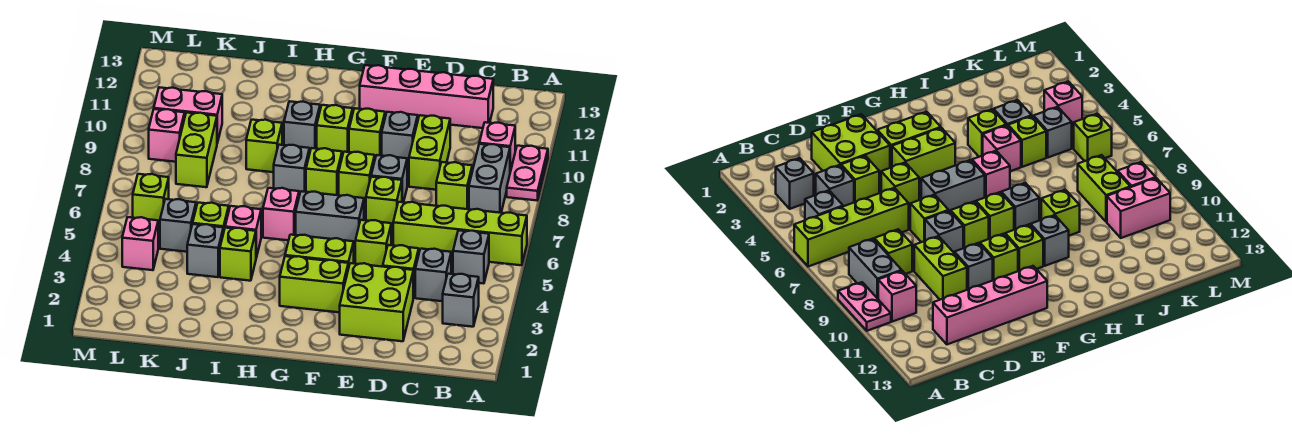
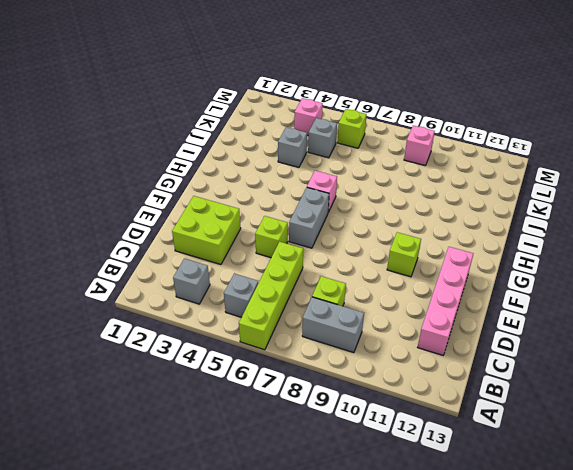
none -> pink 1x2 plate [507,146,548,200]
none -> pink 1x1 brick [479,122,515,172]
none -> grey 1x1 brick [415,249,451,301]
none -> lime 1x1 brick [383,245,419,298]

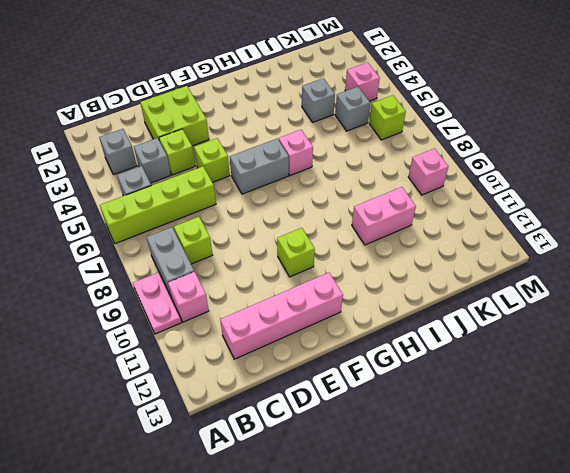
pink 1x2 brick [352,187,416,245] -> pink 1x2 brick moved to [154,87,222,143]
none -> lime 1x2 brick [409,115,450,190]
none -> lime 1x1 brick [366,177,402,229]
none -> grey 1x1 brick [371,155,407,202]
none -> grey 1x1 brick [382,112,418,165]

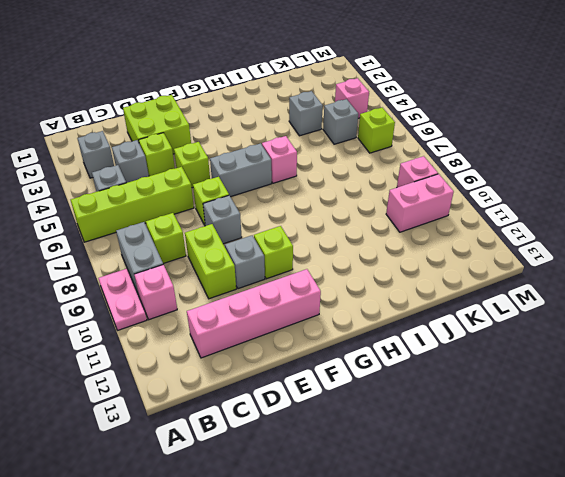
none -> lime 1x2 brick [280,256,348,312]
none -> lime 1x2 brick [285,235,354,269]
none -> lime 1x1 brick [339,152,375,204]
none -> lime 1x1 brick [306,148,342,195]

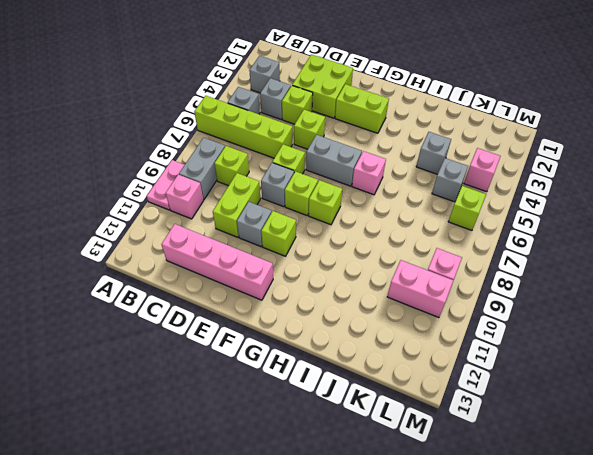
none -> lime 1x2 brick [285,235,354,269]
none -> lime 1x1 brick [317,105,353,156]
none -> grey 1x1 brick [274,145,310,196]
none -> grey 1x1 brick [284,101,320,150]

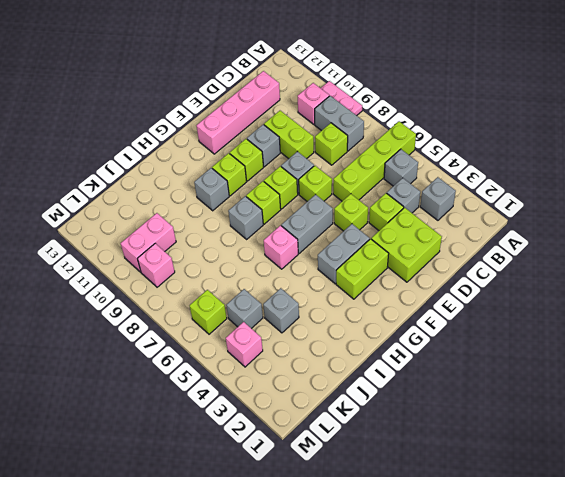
grey 1x2 brick [318,224,370,284] -> lime 1x2 brick [285,235,354,269]
none -> lime 1x1 brick [220,228,256,281]
none -> pink 1x1 brick [225,206,261,258]
none -> lime 1x1 brick [246,120,282,172]
none -> lime 1x1 brick [193,203,229,233]

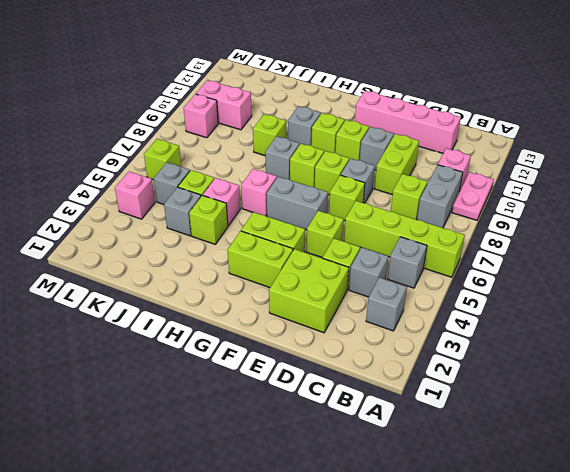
none -> lime 1x2 brick [176,113,217,187]

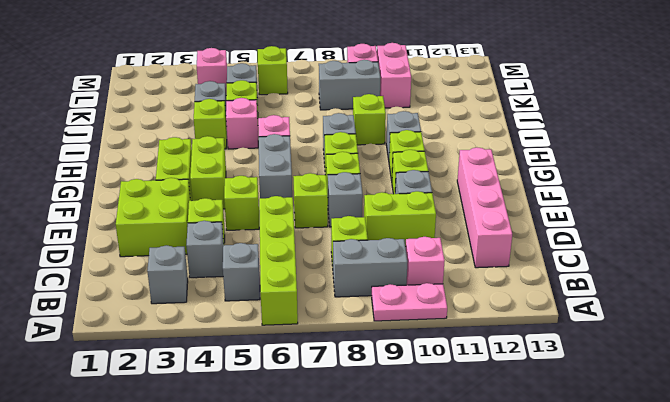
grey 1x2 brick [319,60,380,110] -> lime 1x2 brick [176,113,217,187]

